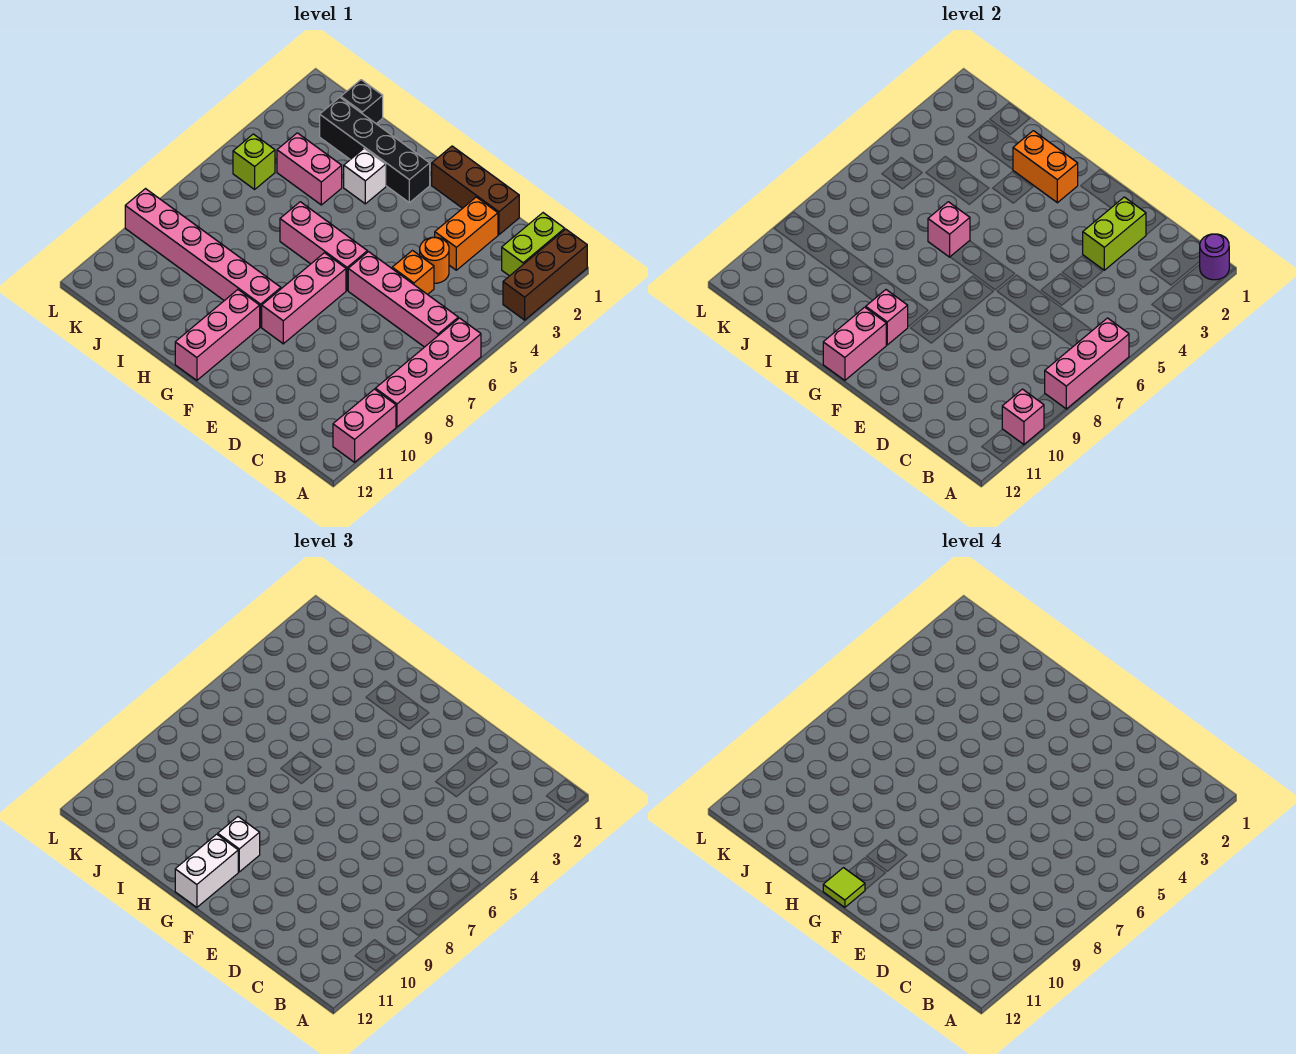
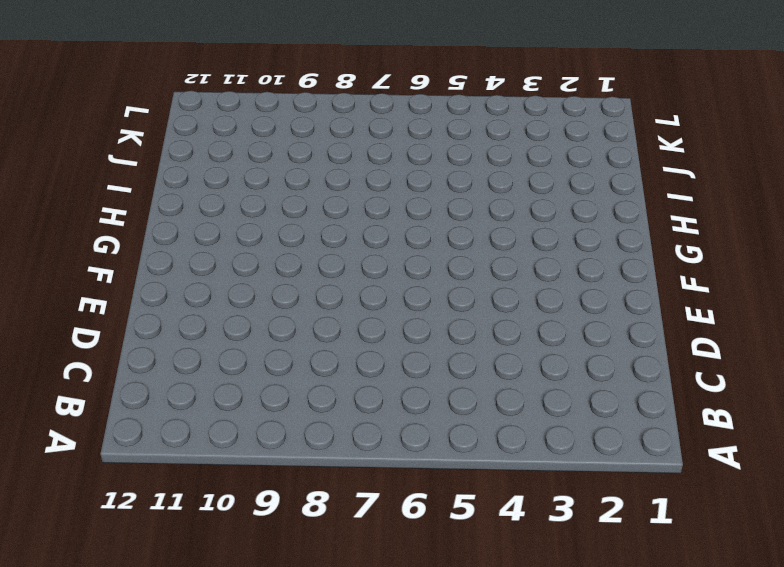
none -> brown 1x3 brick [503,229,587,320]
none -> pink 1x4 brick [375,318,481,427]
none -> pink 1x2 brick [333,389,396,462]

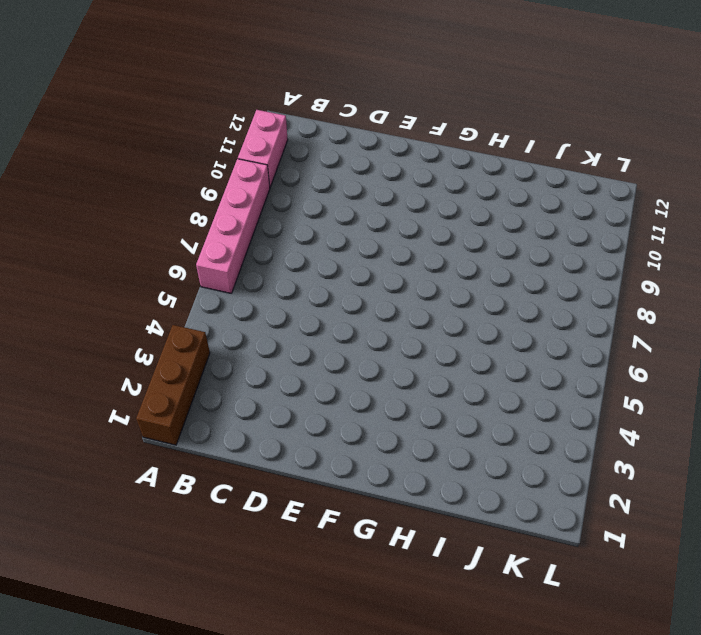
none -> lime 1x2 brick [502,213,565,276]
none -> pink 1x4 brick [348,252,458,347]
none -> brown 1x3 brick [432,146,519,235]

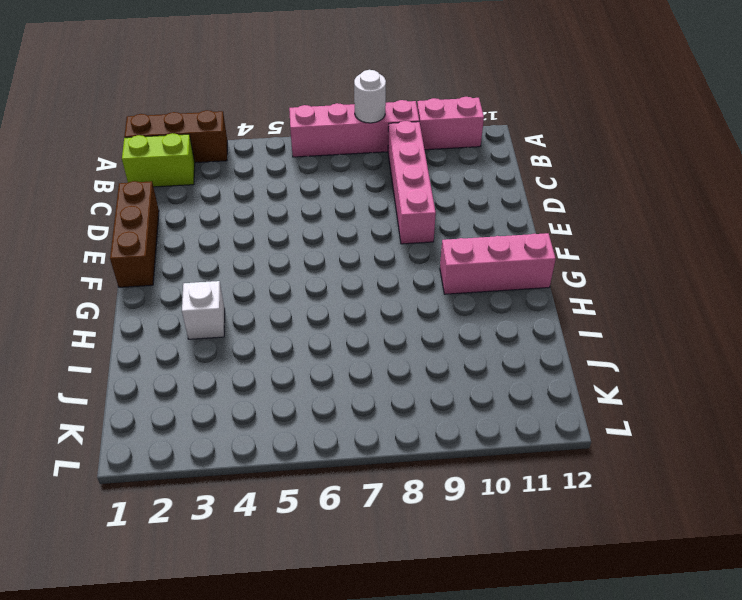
white 1x1 round brick [354,70,386,123] -> pink 1x3 brick [1045,318,1129,409]
pink 1x4 brick [388,121,436,244] -> pink 1x4 brick moved to [348,252,458,347]
none -> orange 1x2 brick [435,197,498,270]
none -> orange 1x1 round brick [420,237,449,283]
none -> orange 1x1 brick [392,251,434,295]

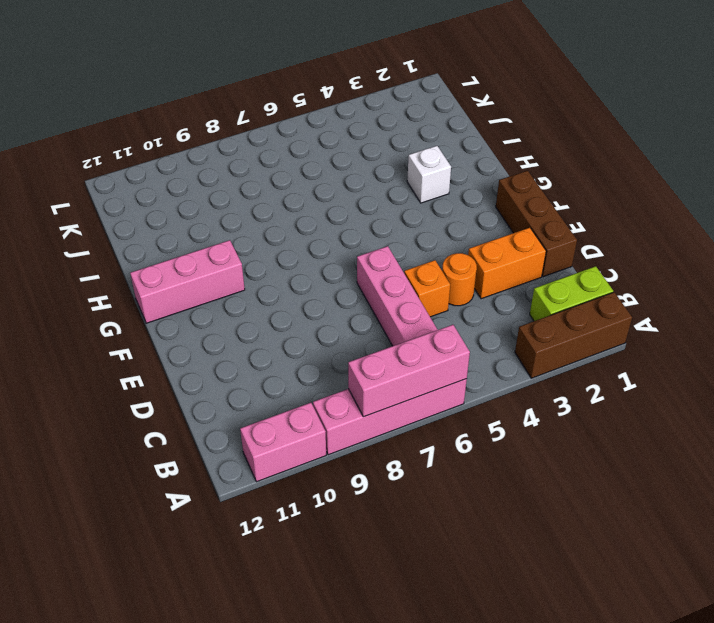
none -> pink 1x3 brick [280,202,367,290]
none -> pink 1x3 brick [262,253,346,344]
none -> black 1x4 brick [320,97,430,203]

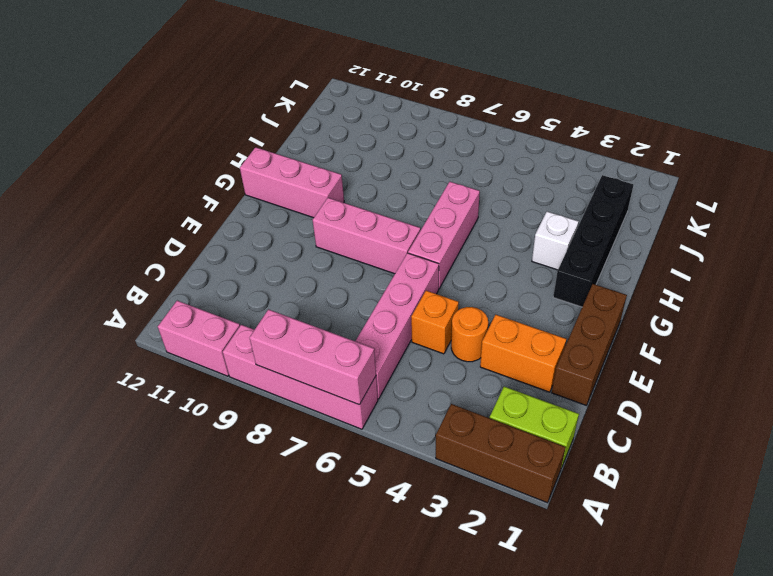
none -> pink 1x6 brick [125,189,281,327]
none -> pink 1x2 brick [277,133,342,205]
none -> black 1x1 brick [341,80,383,124]

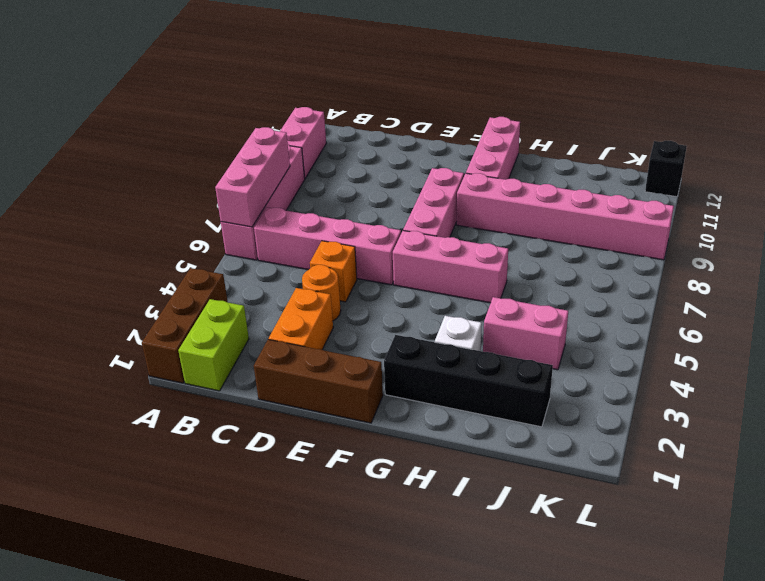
black 1x1 brick [645,141,687,197] -> black 1x1 brick moved to [341,80,383,124]
none -> lime 1x1 brick [233,134,275,189]
none -> purple 1x1 round brick [1200,234,1229,280]
none -> pink 1x1 brick [1002,389,1044,445]

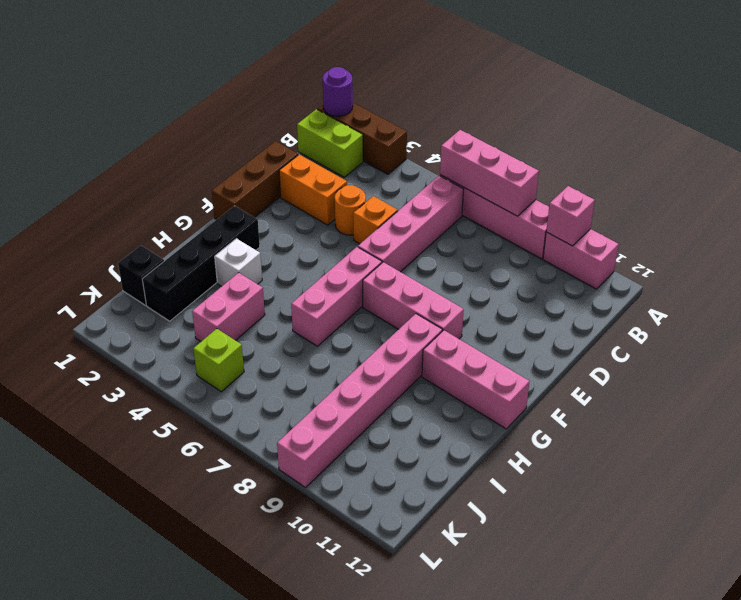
none -> lime 1x2 brick [1083,197,1146,270]
none -> orange 1x2 brick [1013,131,1078,203]
none -> pink 1x1 brick [866,290,908,345]

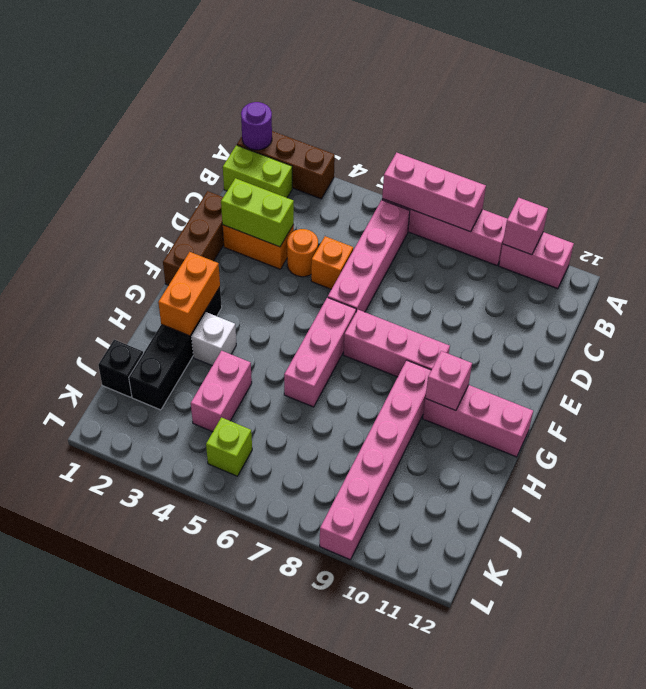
none -> pink 1x2 brick [823,307,886,380]
none -> pink 1x1 brick [928,202,970,257]
none -> white 1x1 brick [218,817,260,872]

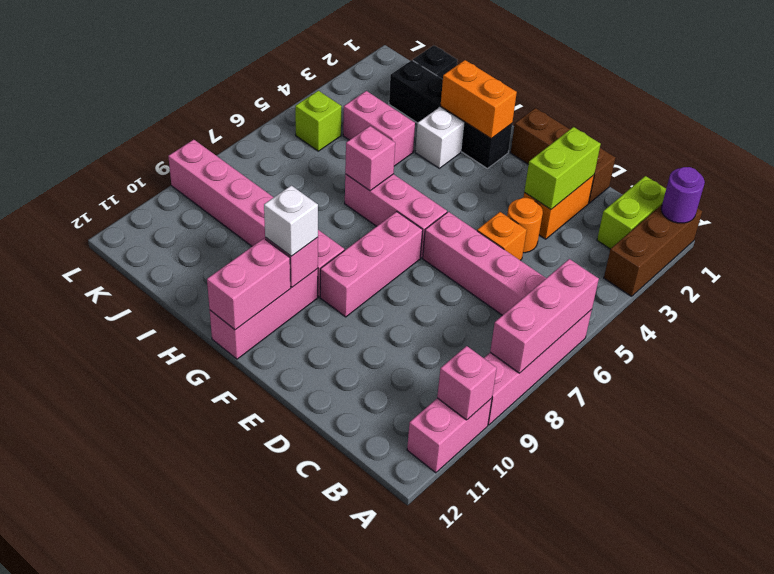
none -> white 1x2 brick [175,834,238,907]
none -> lime 1x1 tile [823,868,865,907]

